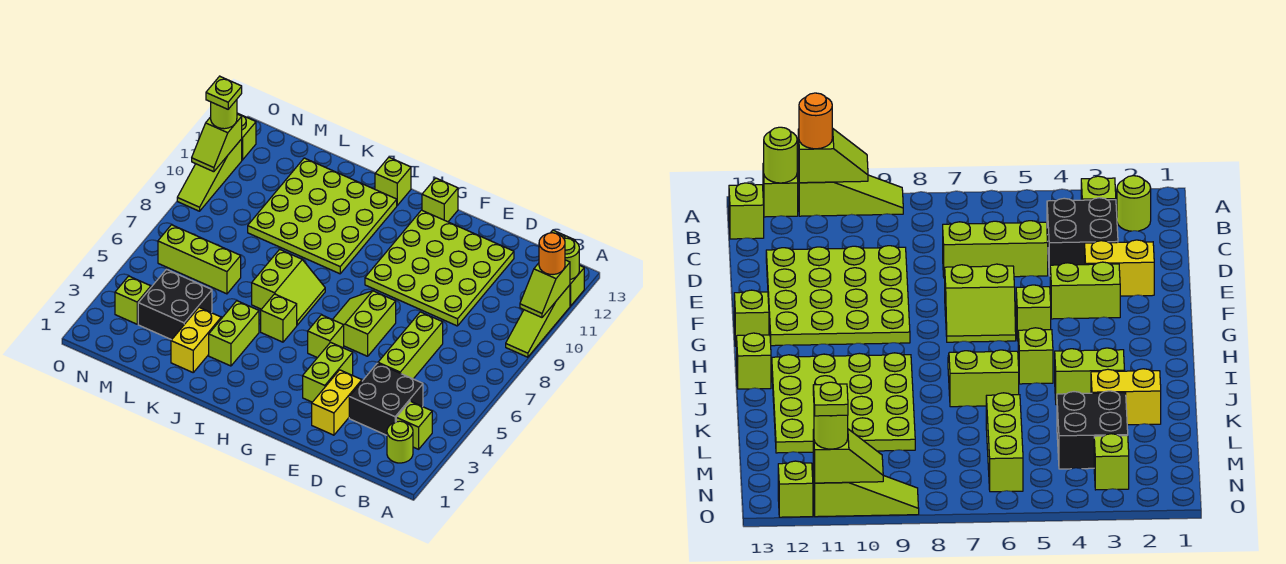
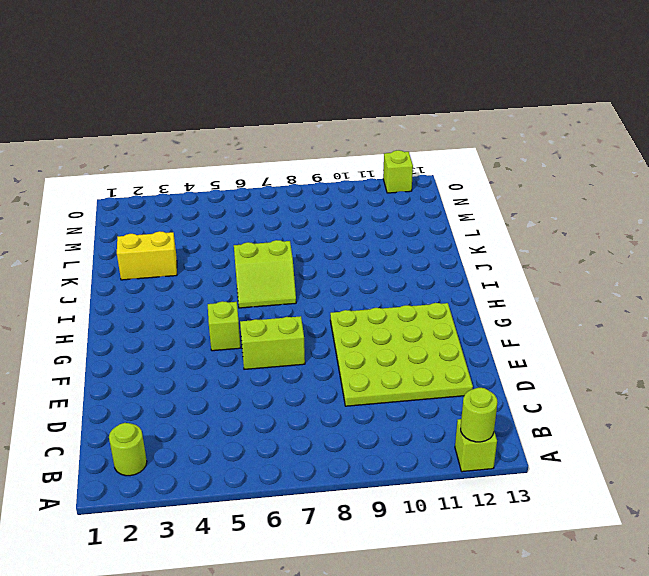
none -> lime 1x3 slope [506,285,570,357]
none -> lime 1x1 brick [396,401,432,449]
none -> lime 1x1 brick [729,183,764,239]
none -> black 2x2 brick [349,363,423,435]

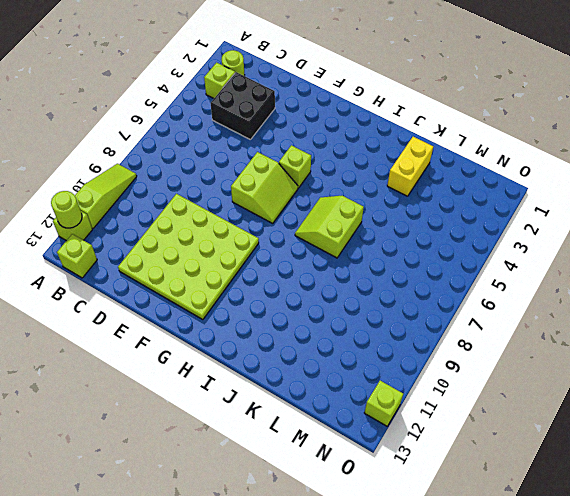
none -> lime 1x3 brick [378,312,443,379]
none -> yellow 1x2 brick [312,370,362,435]
none -> lime 1x2 brick [303,342,353,402]
none -> lime 1x1 brick [422,178,458,222]

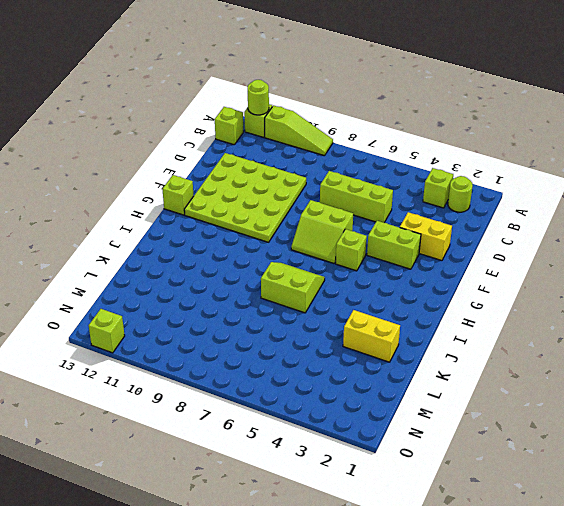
none -> black 2x2 brick [349,363,423,435]
none -> lime 1x1 brick [261,294,297,342]
none -> lime 4x4 plate [248,158,397,274]
none -> lime 1x1 brick [375,157,411,205]

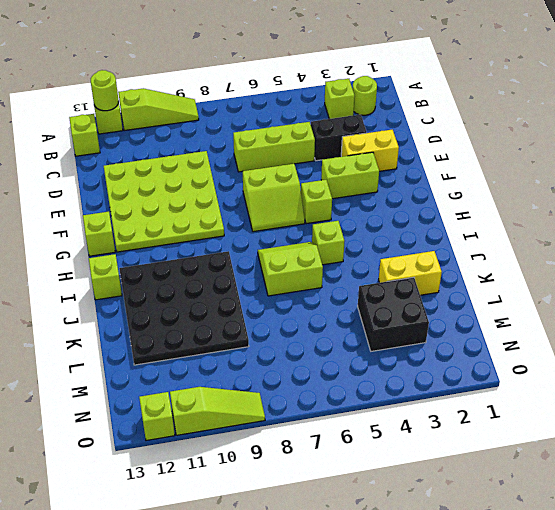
black 1x2 brick [311,115,367,161] -> black 2x2 brick [349,363,423,435]
black 4x4 plate [119,251,249,365] -> lime 4x4 plate [248,158,397,274]
none -> lime 1x2 brick [209,301,259,366]
none -> lime 1x3 brick [158,225,241,294]
none -> lime 1x1 brick [115,276,151,324]
none -> lime 1x2 slope [520,260,570,317]

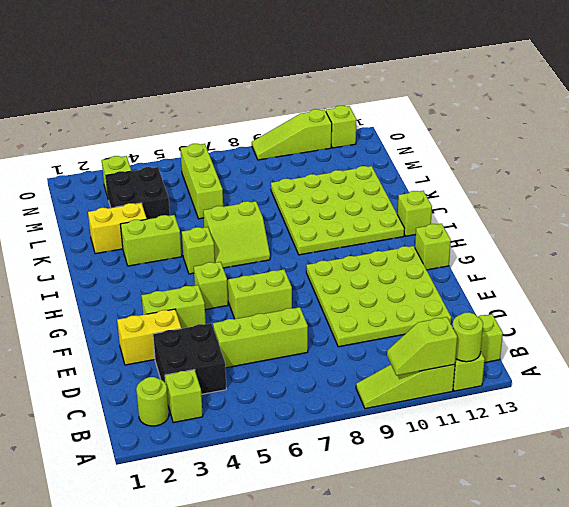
none -> lime 1x2 slope [192,114,242,172]
none -> orange 1x1 round brick [539,233,565,274]
none -> lime 1x1 round brick [211,100,237,129]
none -> lime 1x1 plate [206,76,242,109]

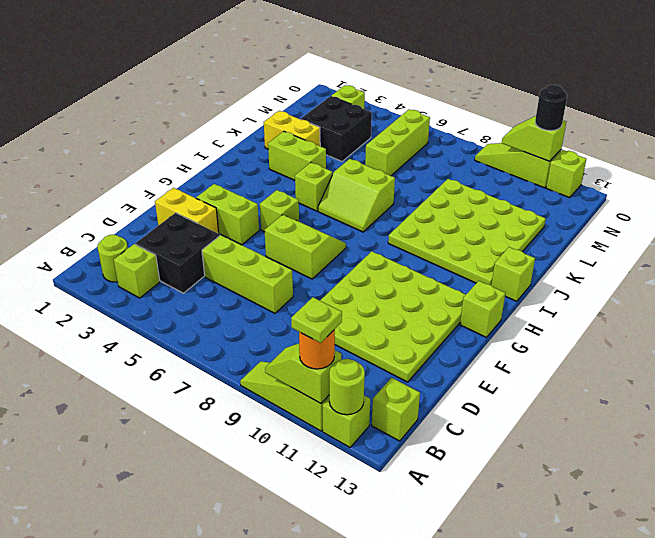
lime 1x1 plate [291,297,342,343] -> lime 1x1 plate moved to [206,76,242,109]
black 1x1 round brick [535,85,567,131] -> lime 1x1 round brick [211,100,237,129]

